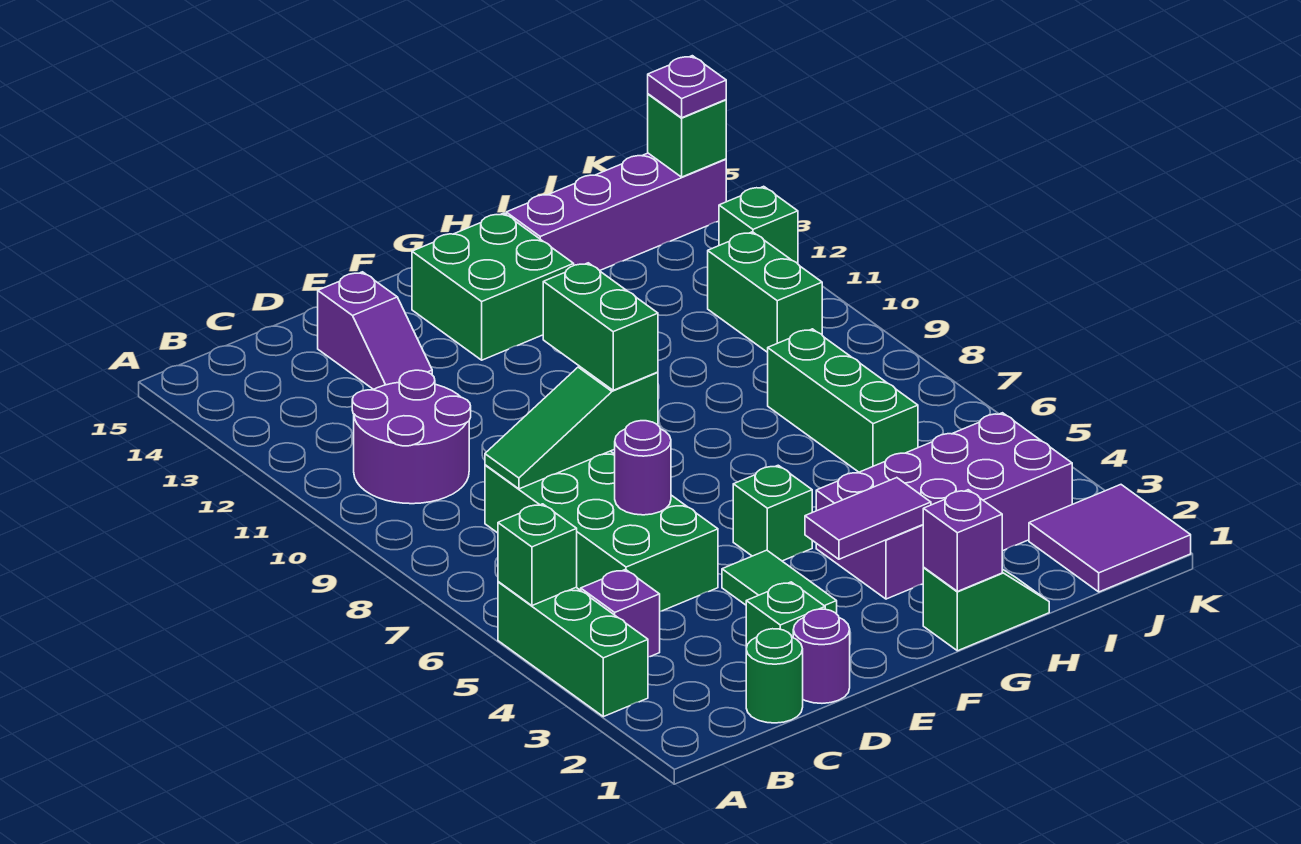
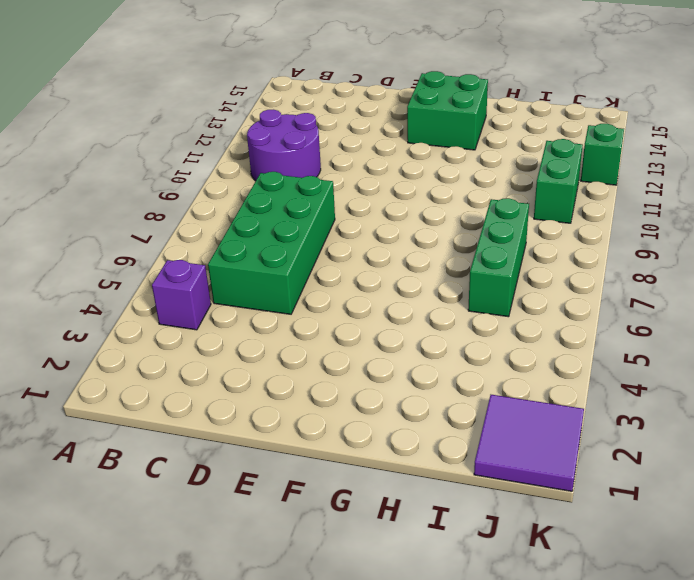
none -> green 1x3 brick [498,582,648,717]
none -> green 1x1 round brick [746,629,803,723]
none -> purple 1x1 round brick [793,609,850,703]

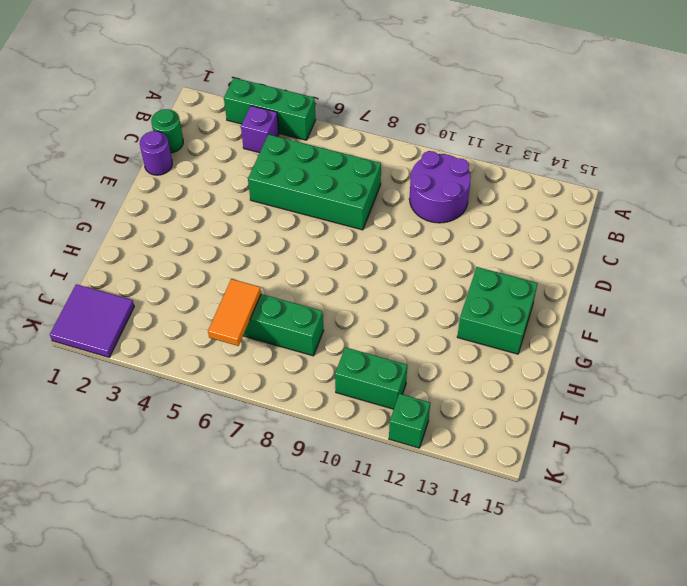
orange 1x2 tile [208,279,261,346] -> none
none -> green 1x1 brick [746,582,825,648]
none -> purple 1x2 slope [318,272,432,390]
none -> green 1x2 tile [722,550,837,614]

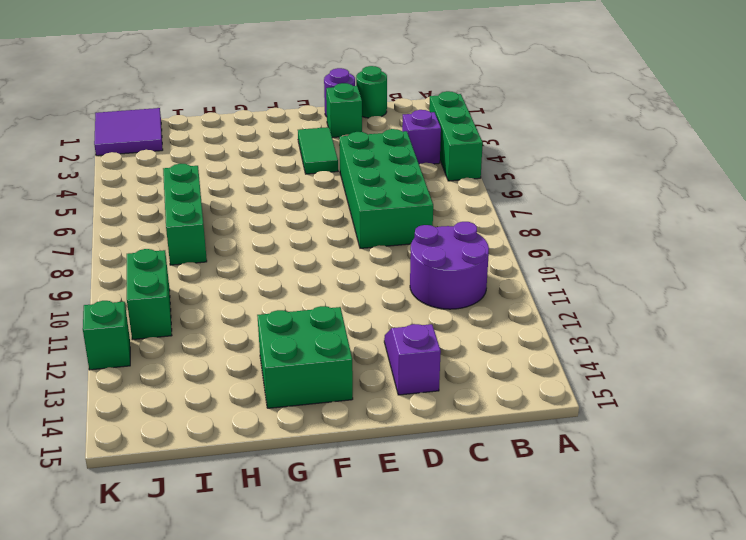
none -> green 1x1 brick [733,465,812,561]
none -> green 1x2 slope [923,568,1049,651]
none -> purple 2x4 brick [816,413,1072,599]

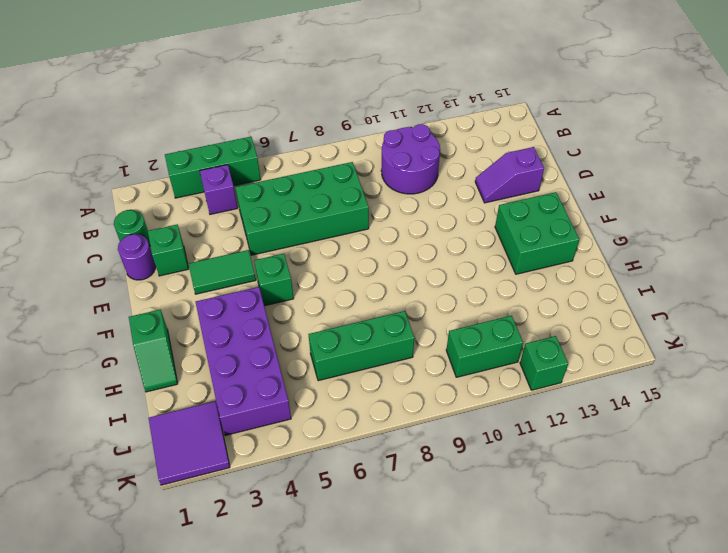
none -> purple 1x4 brick [506,153,726,271]
none -> green 1x1 brick [498,504,577,606]
none -> green 1x3 slope [485,366,658,489]

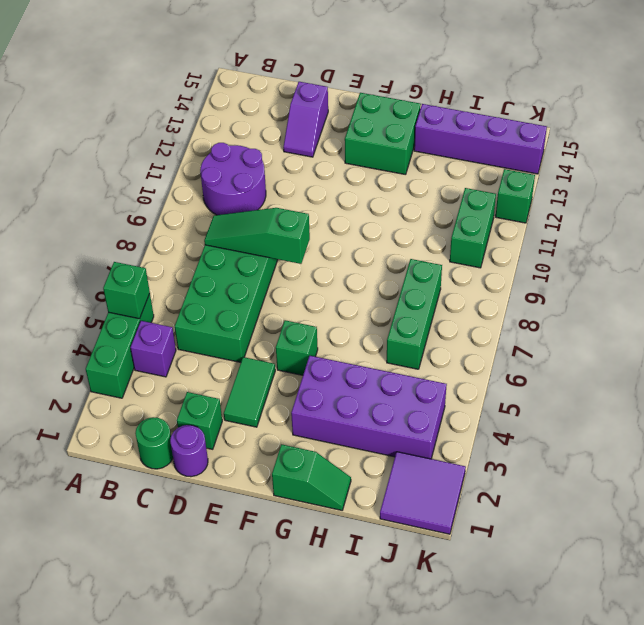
none -> purple 1x1 round brick [615,421,671,515]
none -> purple 1x2 tile [805,478,931,559]
none -> purple 1x1 brick [923,490,1002,591]

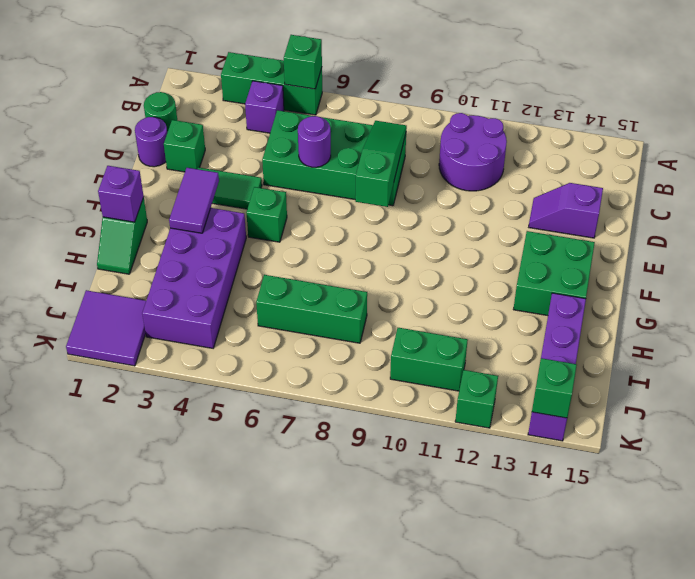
none -> green 1x2 brick [543,263,658,390]
none -> purple 1x1 plate [648,56,726,118]

